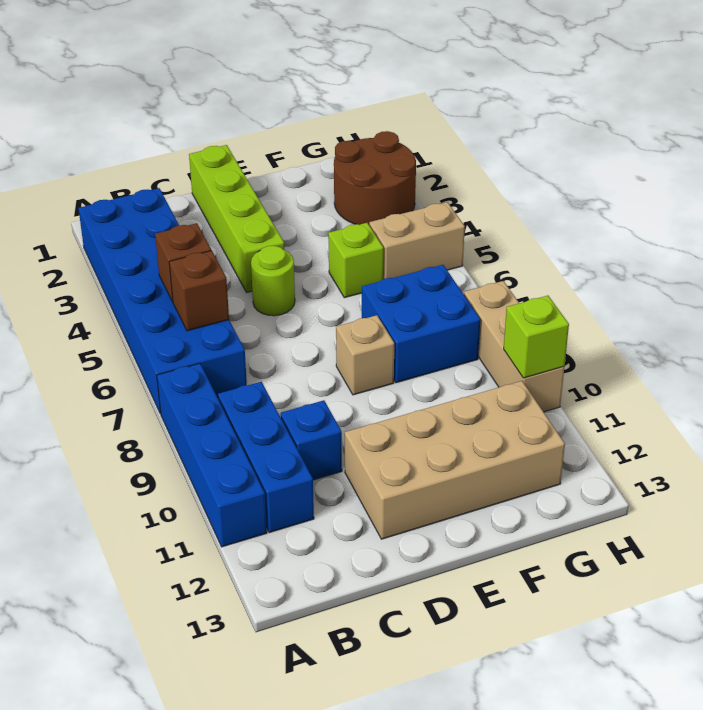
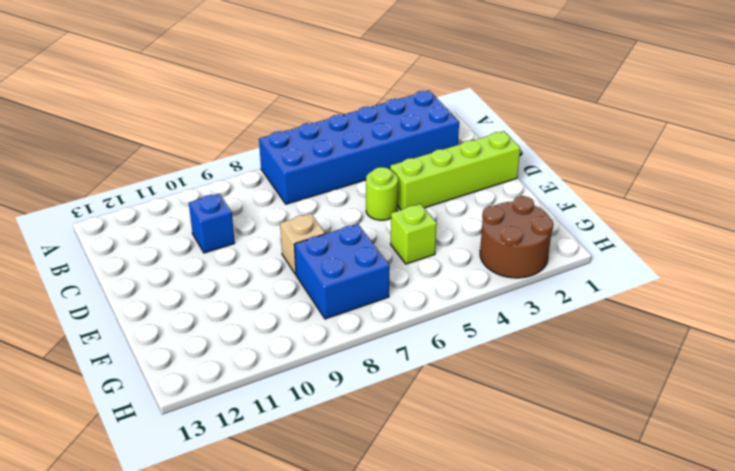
none -> blue 1x4 brick [157,363,267,547]
none -> blue 1x3 brick [218,382,314,533]
none -> tan 2x4 brick [345,381,565,539]

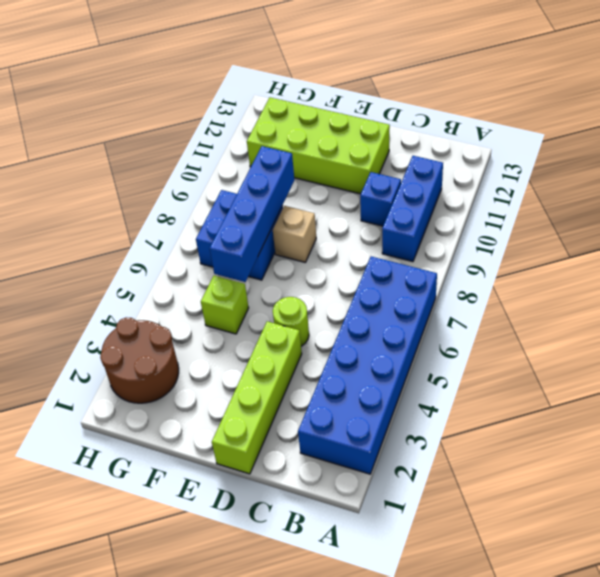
lime 2x4 brick [247,98,390,194] -> tan 2x4 brick [345,381,565,539]
blue 1x4 brick [210,146,294,282] -> blue 1x4 brick moved to [157,363,267,547]
none -> tan 1x2 brick [369,202,465,279]
none -> tan 1x3 brick [464,281,564,412]
none -> brown 1x1 brick [155,223,211,302]

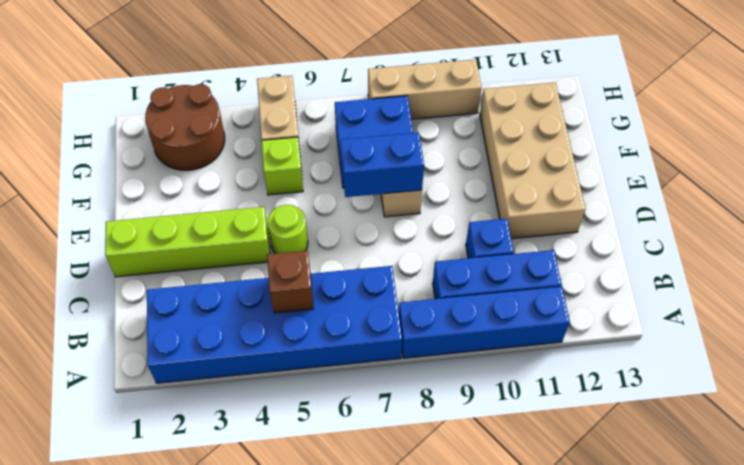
blue 1x2 brick [341,132,424,197] -> none
none -> brown 1x1 brick [169,251,229,331]
none -> lime 1x1 brick [504,296,569,378]

